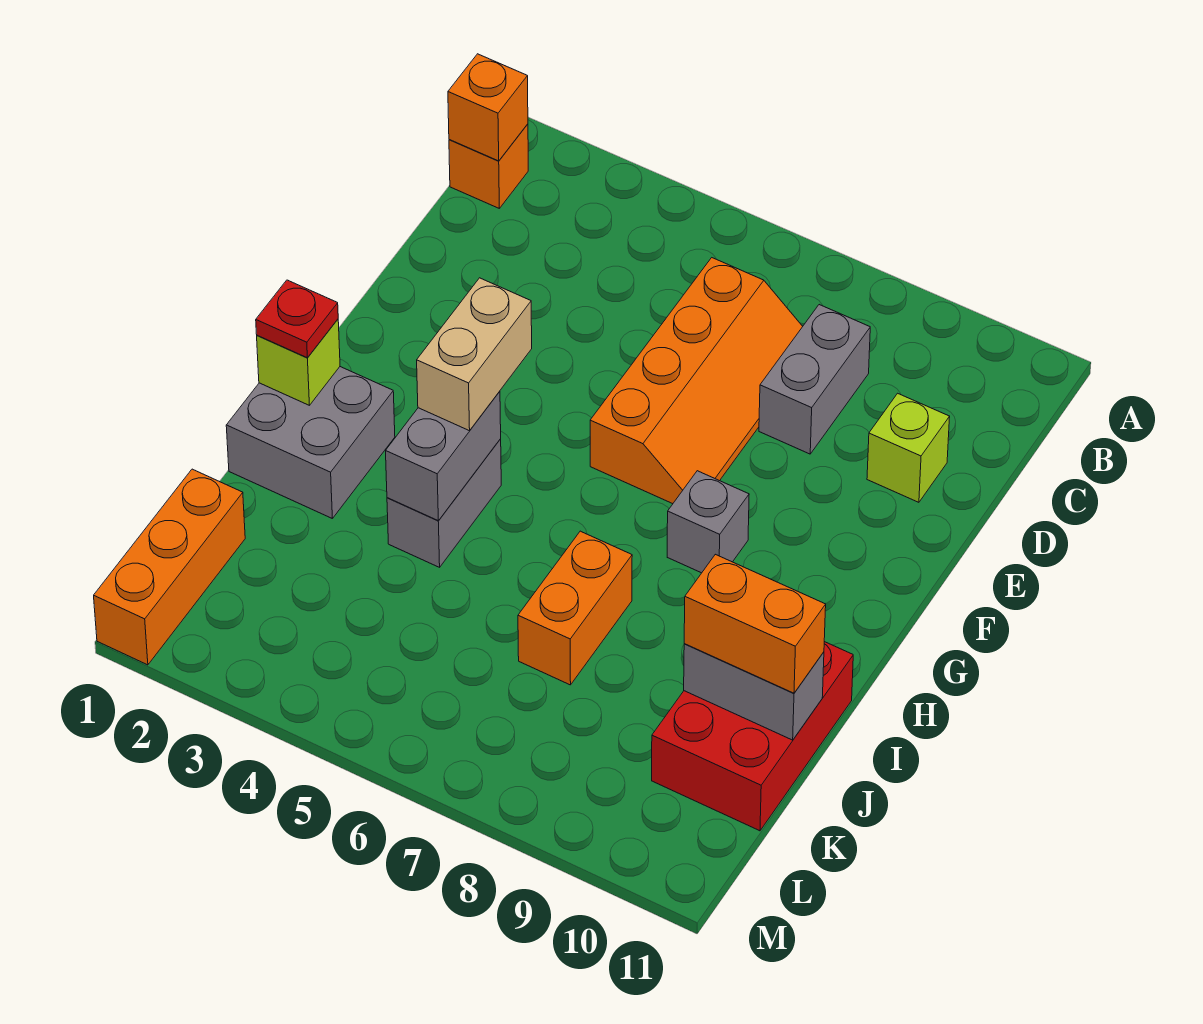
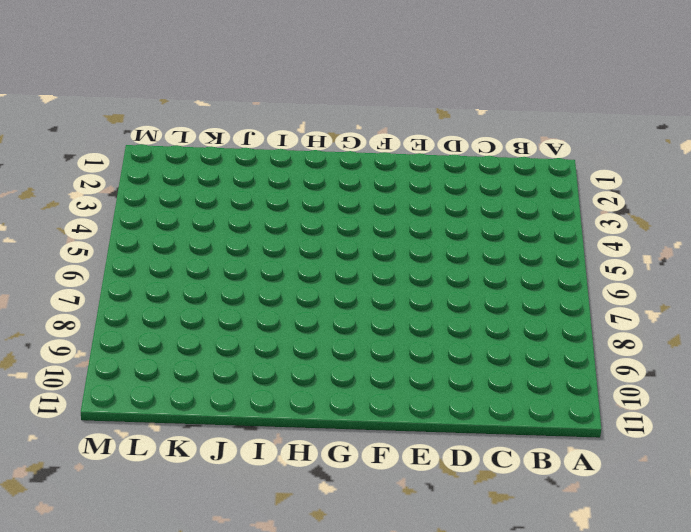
none -> orange 1x1 brick [449,124,528,208]
none -> orange 2x4 slope [590,258,803,504]
none -> grey 1x2 brick [759,305,870,454]

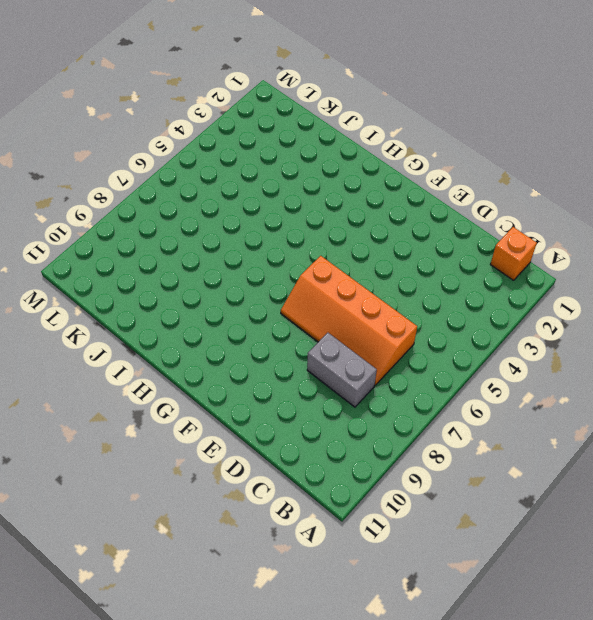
none -> lime 1x1 brick [867,393,950,502]
none -> grey 1x1 brick [667,471,749,573]
none -> grey 2x2 brick [226,367,395,518]

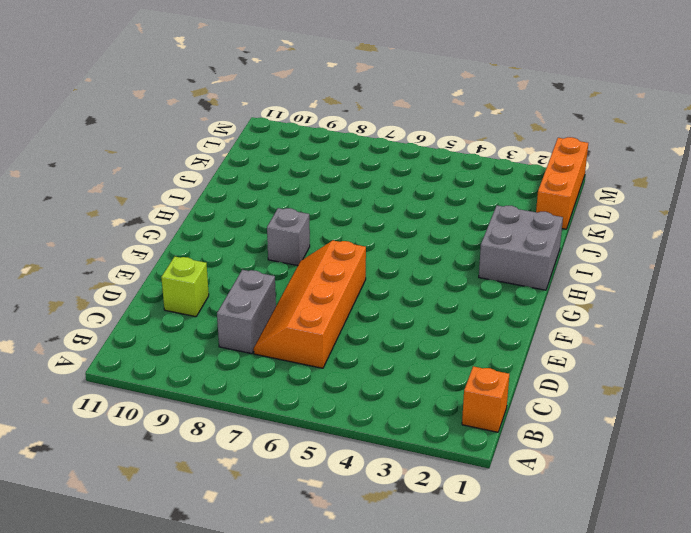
none -> grey 1x2 brick [387,439,501,567]
none -> orange 1x2 brick [518,531,632,685]
none -> red 2x3 brick [652,642,853,831]

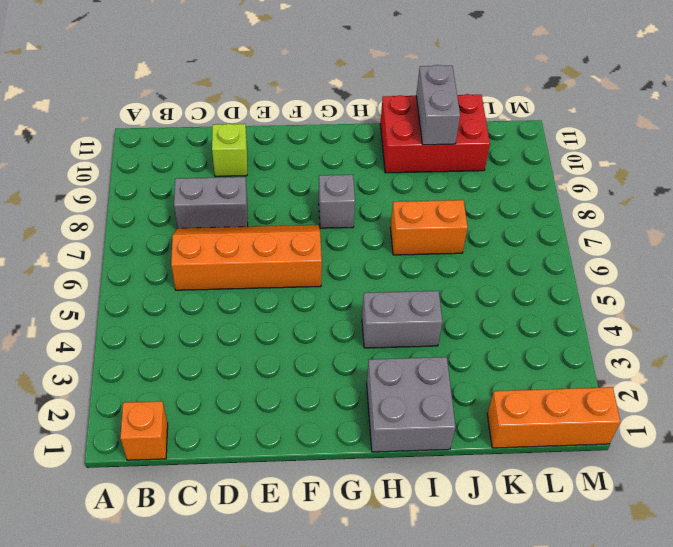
none -> orange 1x1 brick [448,54,528,161]
none -> lime 1x1 brick [257,319,340,405]
none -> grey 1x2 brick [386,391,501,520]

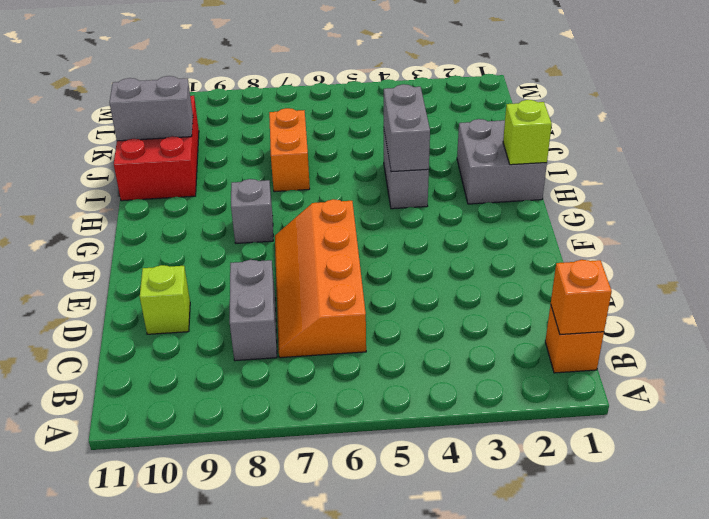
none -> orange 1x3 brick [94,469,245,665]
none -> tan 1x2 brick [417,278,532,431]
none -> red 1x1 plate [256,280,338,358]

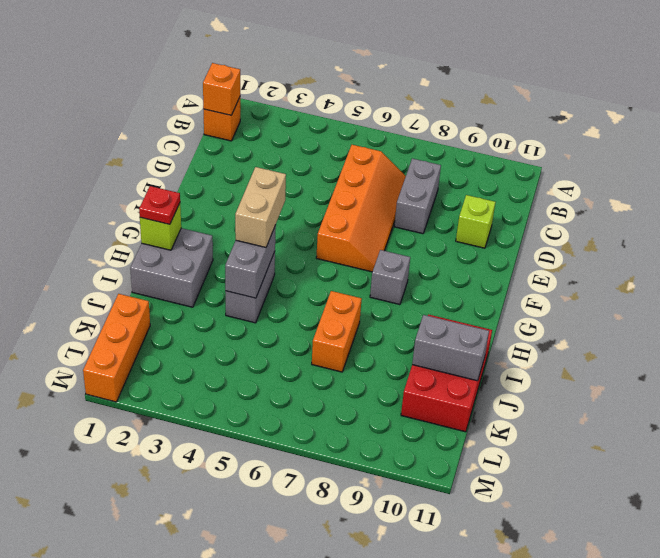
none -> orange 1x2 brick [684,554,826,693]

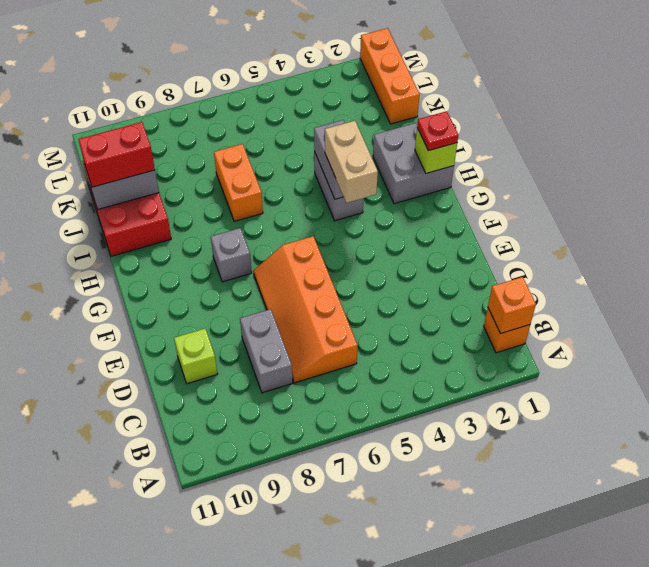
red 1x2 brick [78,122,155,187] -> orange 1x2 brick [684,554,826,693]

